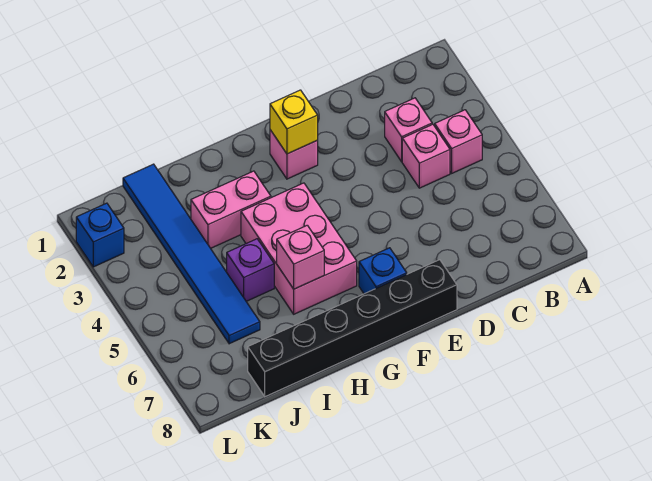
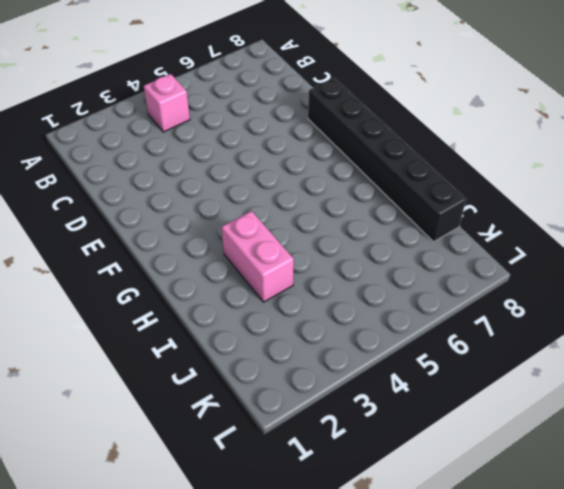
none -> pink 1x1 brick [385,98,432,162]
none -> pink 1x1 brick [402,124,450,188]
none -> pink 1x1 brick [270,130,318,179]

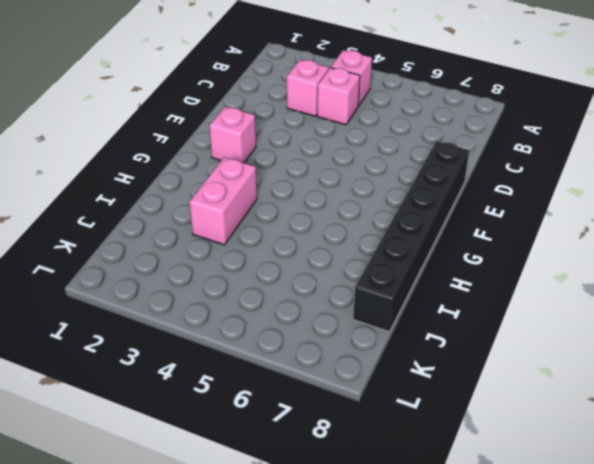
none -> blue 1x1 brick [359,248,407,294]
none -> pink 2x3 brick [241,183,357,314]
none -> purple 1x1 brick [227,239,274,301]

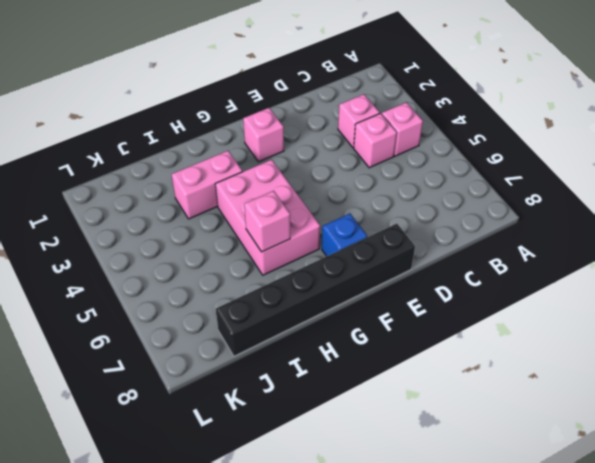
none -> purple 1x1 brick [227,239,274,301]
none -> blue 1x6 tile [123,164,260,344]
none -> blue 1x1 brick [76,203,124,267]

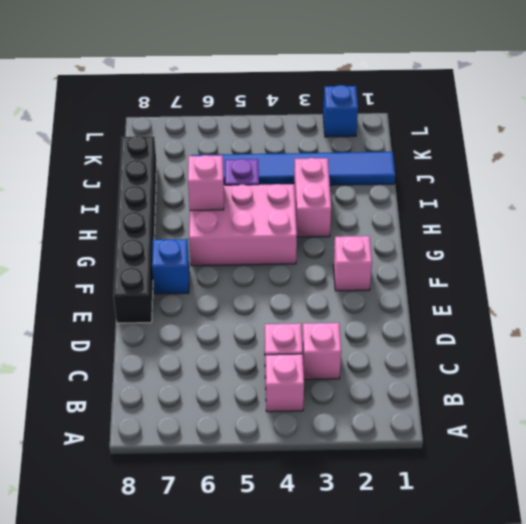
none -> yellow 1x1 brick [270,90,318,154]

